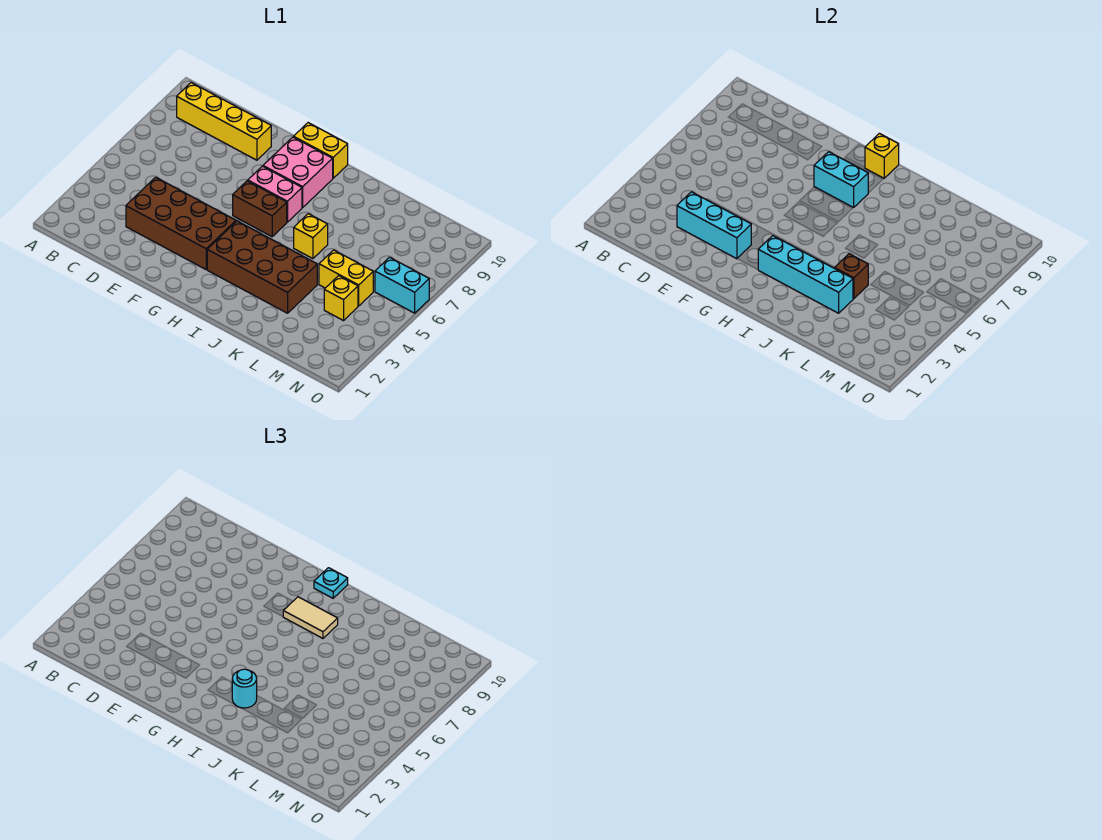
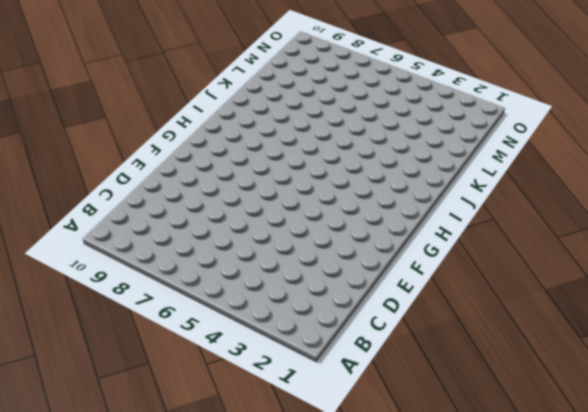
none -> yellow 1x4 brick [177,83,271,160]
none -> brown 2x4 brick [126,177,236,269]
none -> brown 1x2 brick [233,181,287,237]

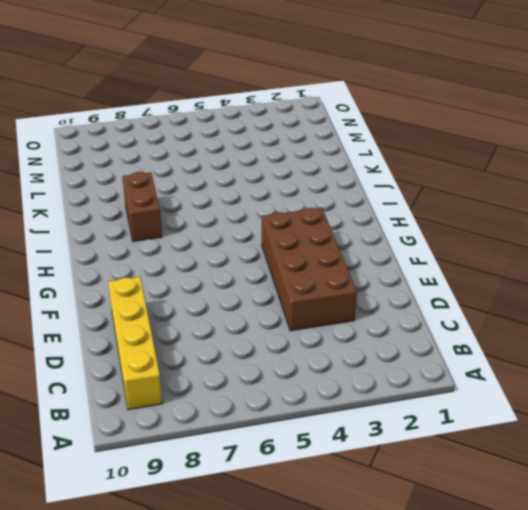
brown 1x2 brick [122,172,162,241] -> brown 1x2 brick moved to [233,181,287,237]
none -> pink 1x2 brick [248,166,302,222]
none -> pink 2x2 brick [263,137,333,207]
none -> yellow 1x2 brick [294,123,348,178]

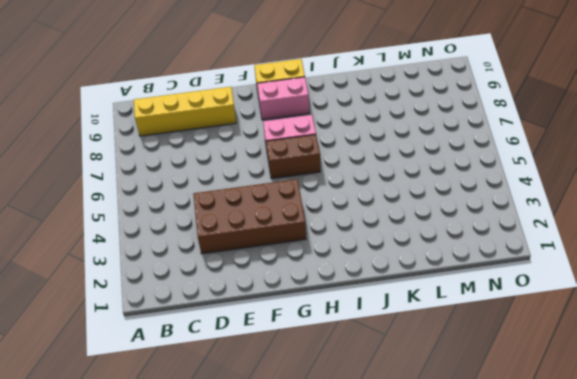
pink 1x2 brick [257,77,309,120] -> pink 2x2 brick [263,137,333,207]
none -> brown 2x4 brick [207,221,317,313]
none -> yellow 1x1 brick [294,214,328,259]
none -> yellow 1x2 brick [319,250,373,306]

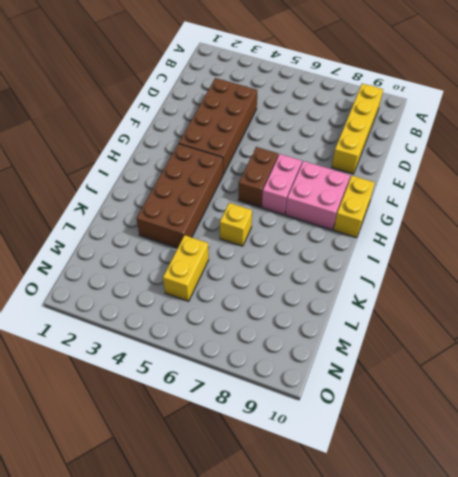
none -> yellow 1x1 brick [324,276,358,321]
none -> cyan 1x2 brick [375,257,429,313]
none -> cyan 1x3 brick [677,192,751,259]

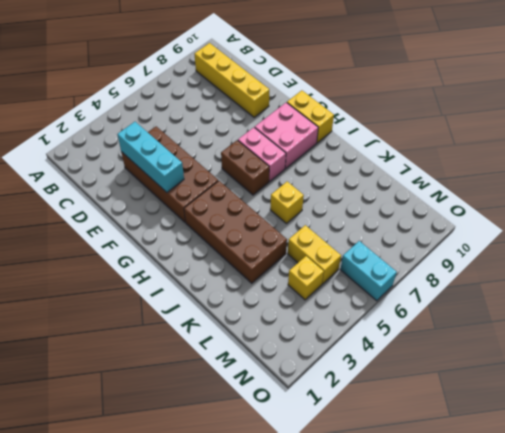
none -> cyan 1x2 brick [814,152,868,207]
none -> cyan 1x4 brick [758,236,853,313]
none -> yellow 1x1 brick [865,133,899,178]

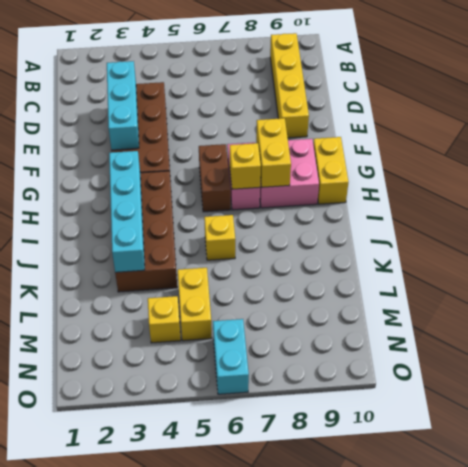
yellow 1x2 brick [256,118,291,187] -> cyan 1x2 brick [814,152,868,207]
yellow 1x1 brick [230,143,261,189] -> yellow 1x1 brick moved to [865,133,899,178]
none -> brown 1x1 brick [835,254,868,299]
none -> tan 1x2 tile [283,597,338,638]
none -> cyan 1x1 plate [314,568,348,598]

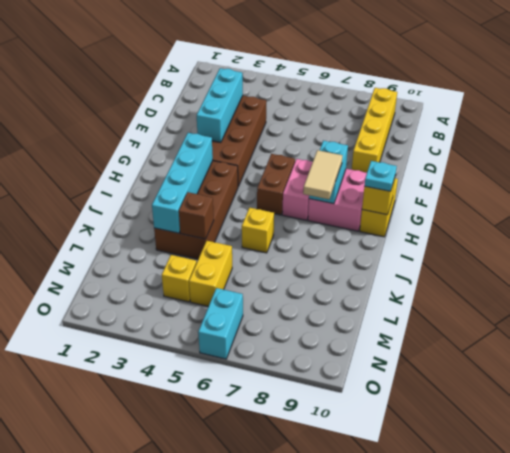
none -> cyan 1x1 round brick [232,669,257,708]

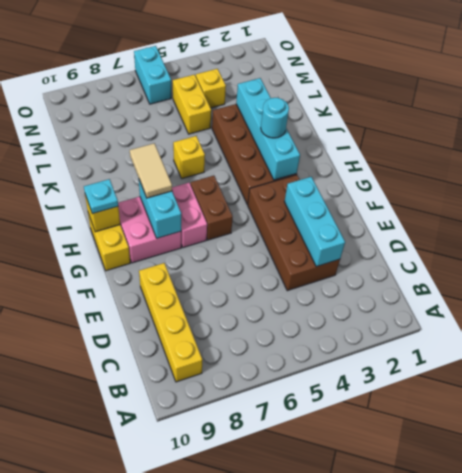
none -> brown 1x1 brick [835,254,868,299]

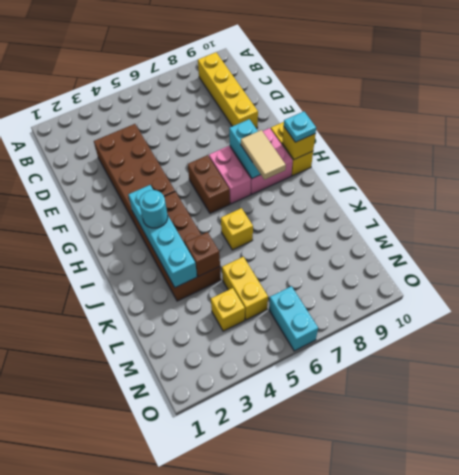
none -> cyan 1x3 brick [677,192,751,259]

